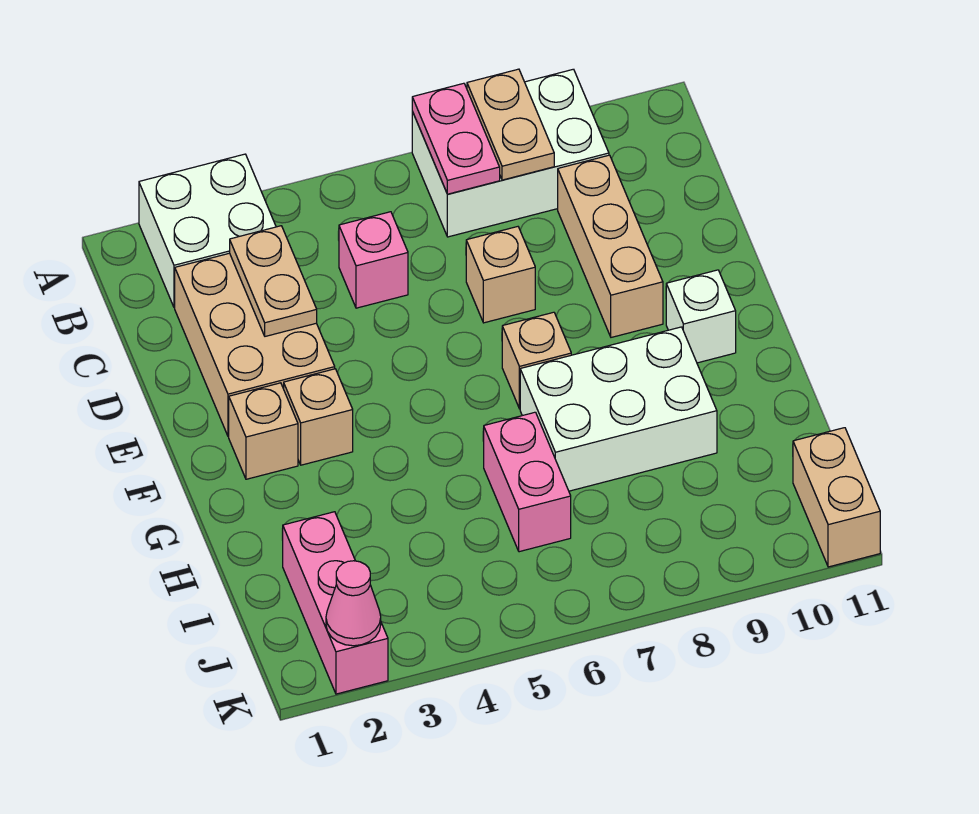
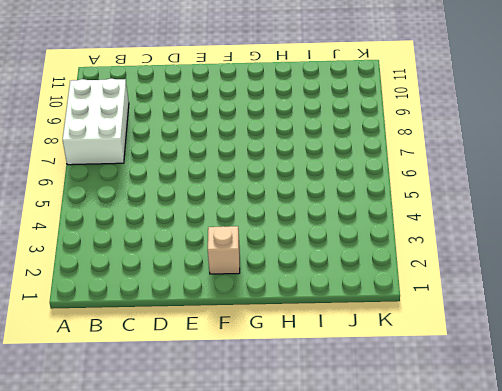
none -> white 2x2 brick [139,154,276,308]
none -> tan 2x3 brick [175,253,335,436]
none -> pink 1x1 brick [339,212,408,308]

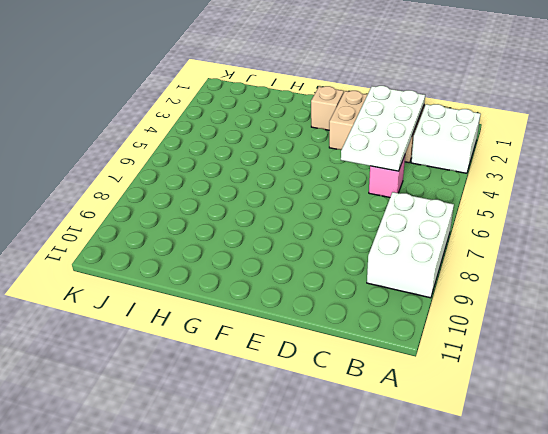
white 2x4 plate [341,86,425,171] -> tan 1x2 plate [230,226,317,336]
none -> tan 1x3 brick [558,155,663,337]
none -> tan 1x1 brick [466,227,535,323]
none -> tan 1x1 brick [284,369,353,465]

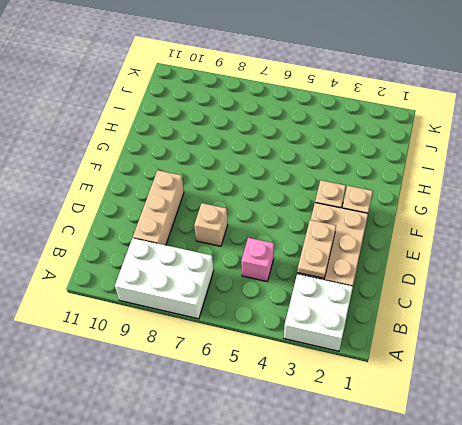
none -> tan 1x1 brick [502,312,571,409]
none -> white 1x1 brick [666,270,736,363]
none -> white 2x3 brick [520,327,717,491]

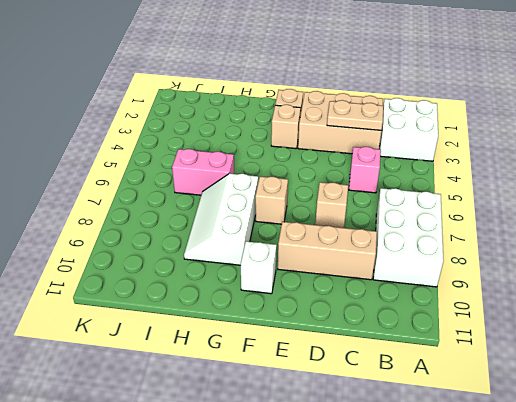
white 2x3 slope [184,174,258,265] -> white 2x3 brick [520,327,717,491]
none -> pink 1x3 brick [282,512,388,694]
none -> tan 1x2 brick [793,428,880,567]
none -> pink 1x2 plate [412,83,500,194]

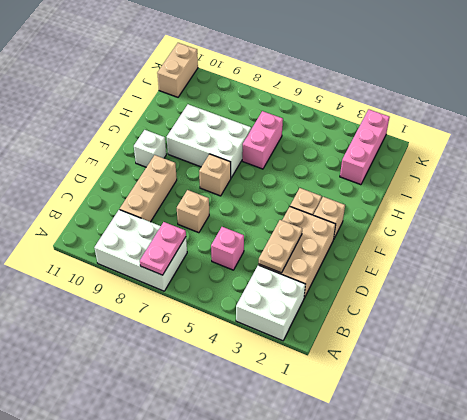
none -> tan 1x2 plate [467,69,554,180]
none -> pink 1x1 cone [326,561,381,646]

